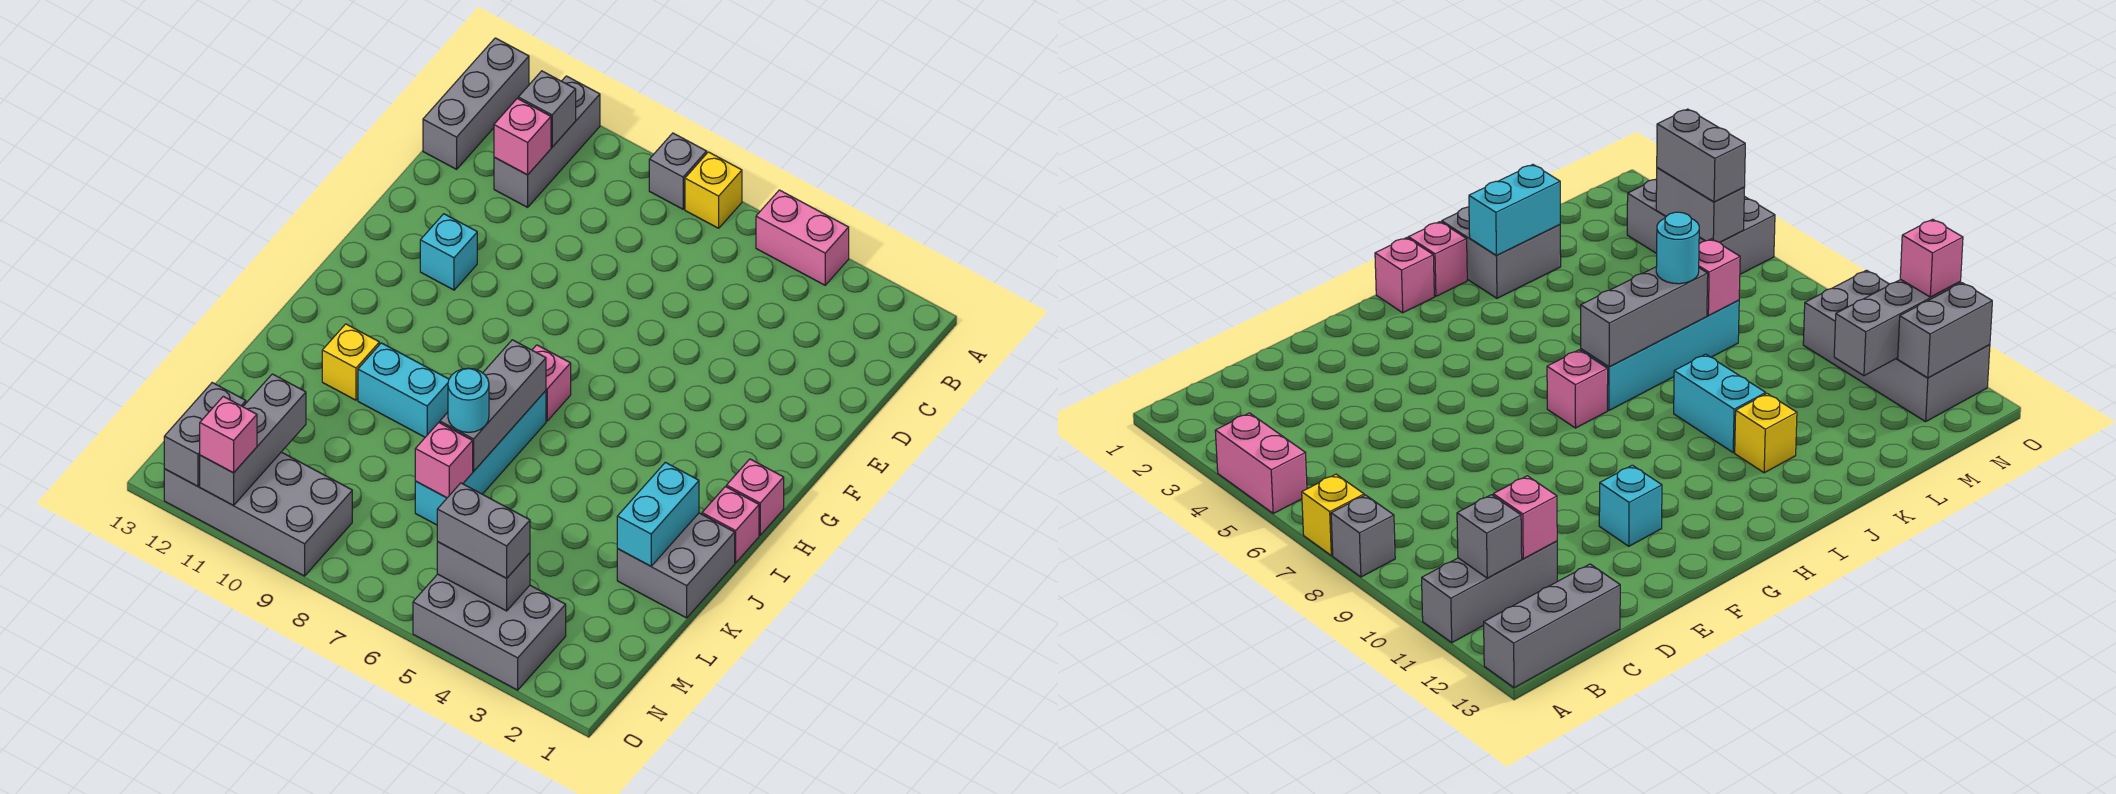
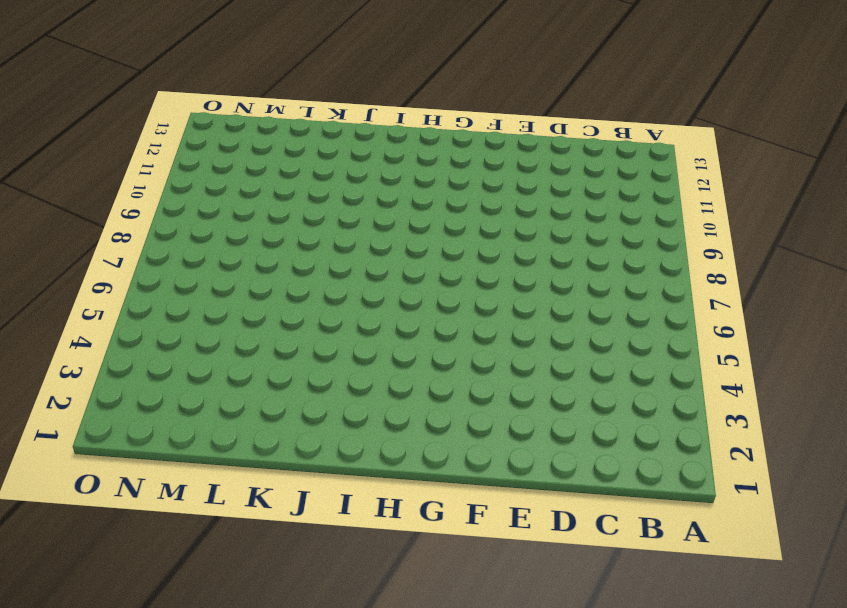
none -> pink 1x2 brick [756,190,849,285]
none -> yellow 1x1 brick [685,152,742,228]
none -> grey 1x1 brick [649,133,707,209]

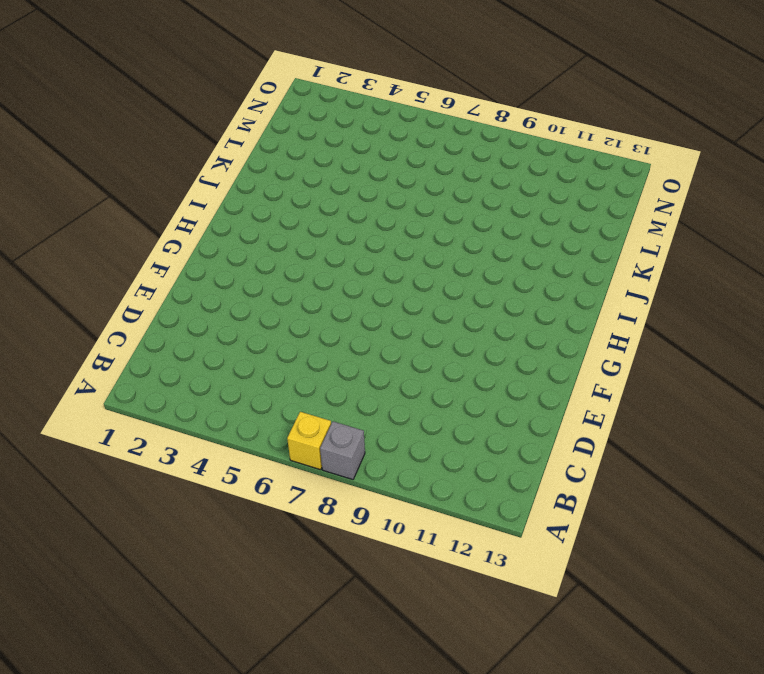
none -> pink 1x2 brick [756,190,849,285]
none -> grey 1x3 brick [494,76,600,207]
none -> grey 1x3 brick [423,38,529,169]

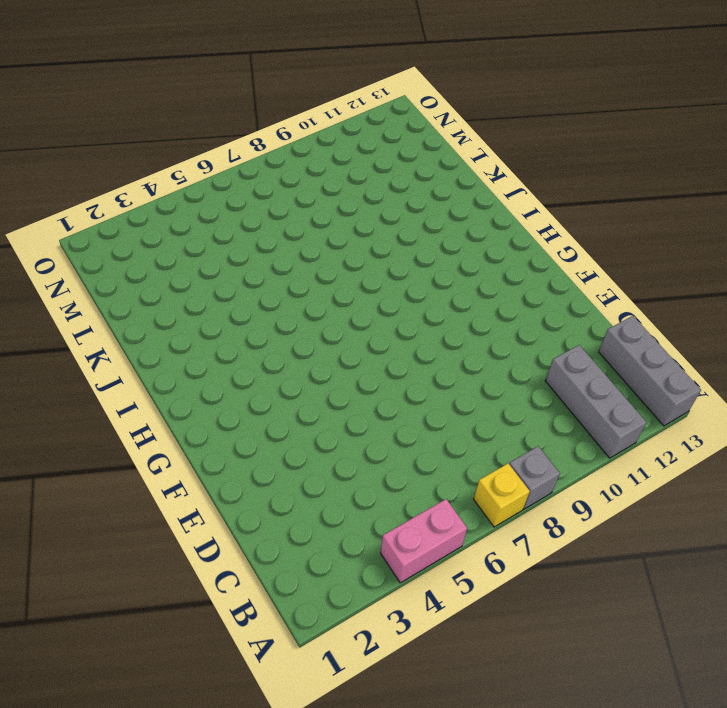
none -> cyan 1x1 brick [420,214,477,290]
none -> pink 1x1 brick [726,459,784,535]
none -> pink 1x1 brick [532,345,571,421]

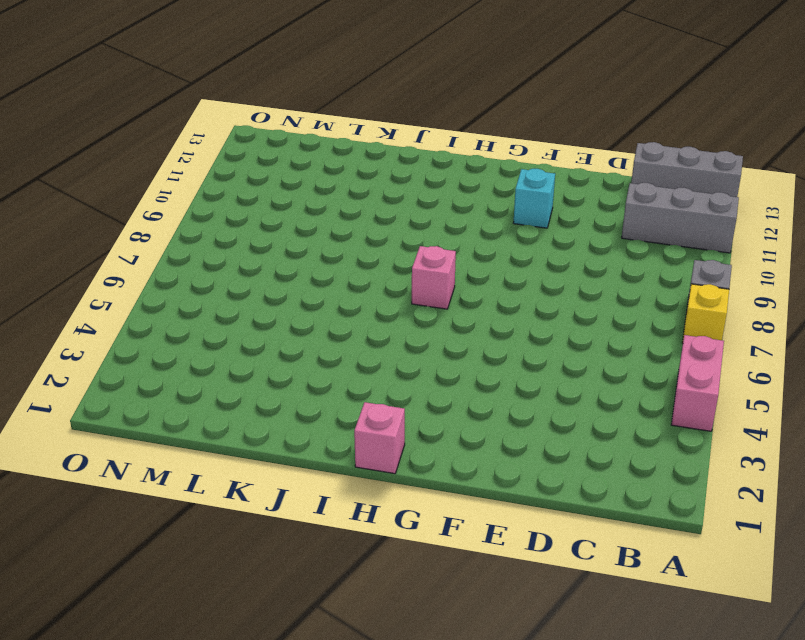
none -> pink 1x1 brick [702,487,759,563]
none -> cyan 1x4 brick [415,391,546,525]
none -> grey 2x2 brick [617,513,735,618]

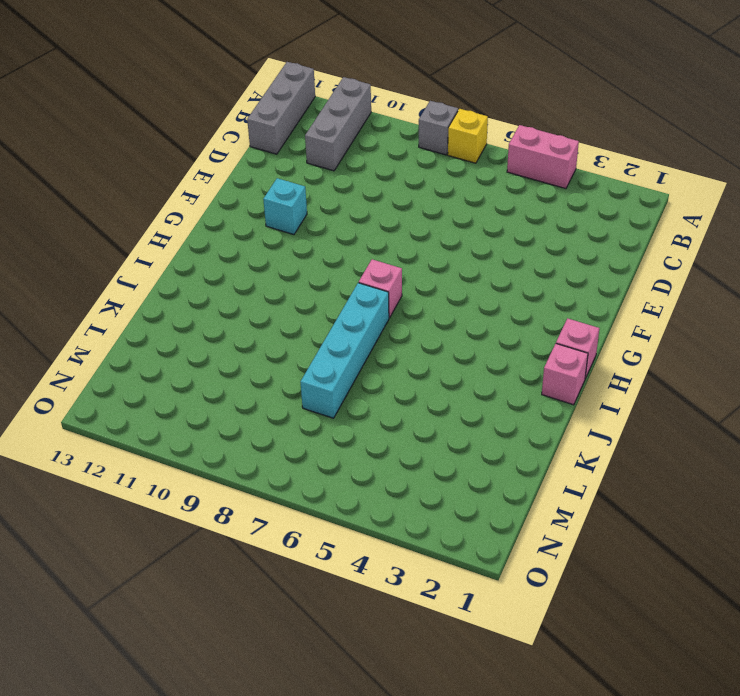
none -> grey 2x2 brick [617,513,735,618]
none -> cyan 1x2 brick [358,343,449,437]
none -> yellow 1x1 brick [322,324,379,400]

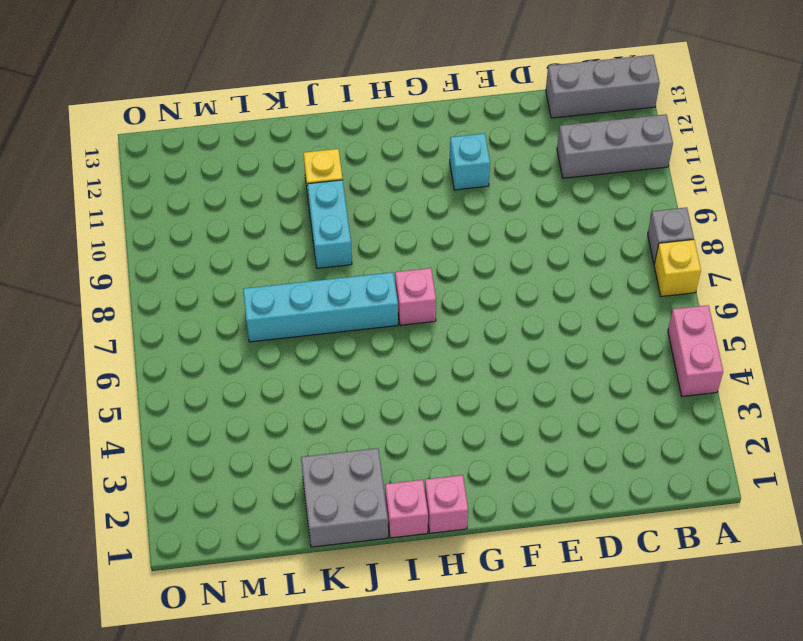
none -> grey 2x3 brick [413,574,566,690]
none -> grey 2x4 brick [164,452,352,576]
none -> grey 1x1 brick [518,71,576,147]

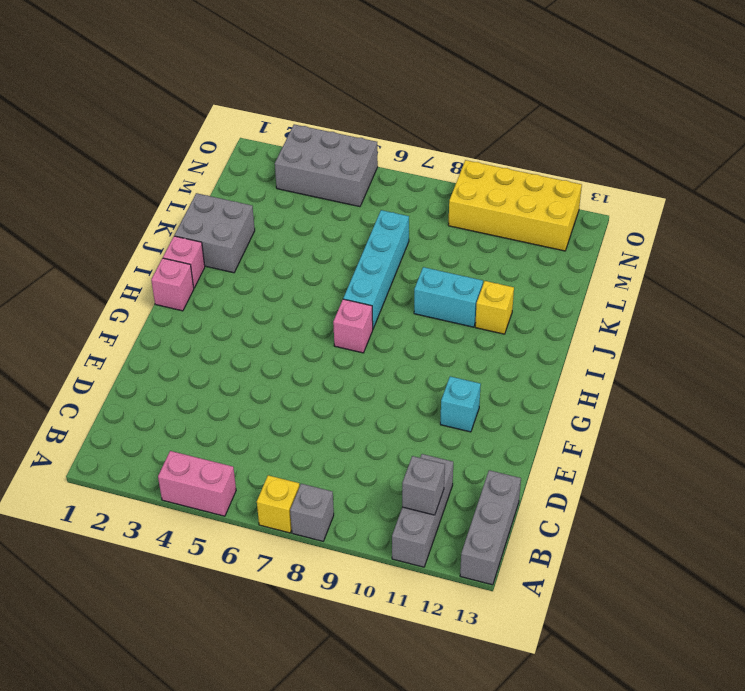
yellow 2x4 brick [448,160,582,251] -> grey 2x4 brick [164,452,352,576]
none -> pink 1x1 brick [494,98,551,175]
none -> grey 1x3 brick [440,340,546,471]
none -> cyan 1x2 brick [617,462,699,566]

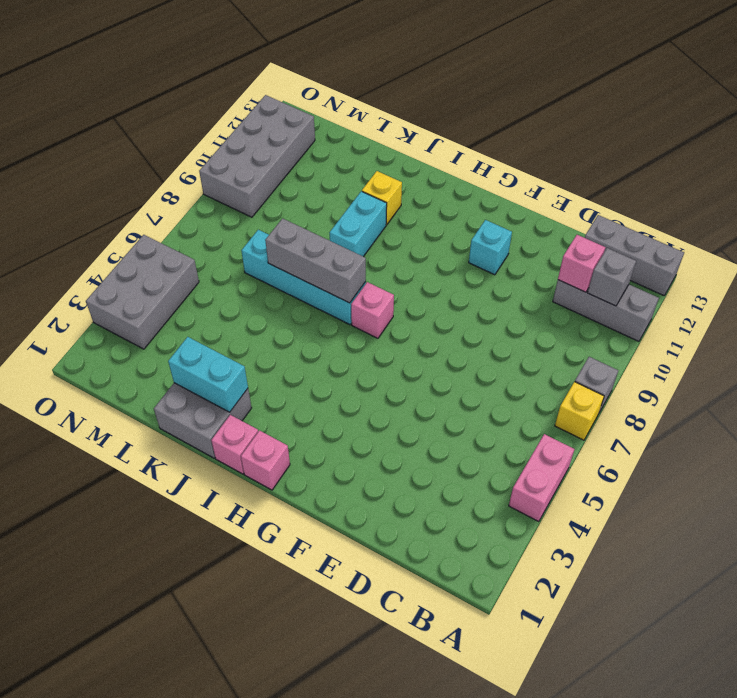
none -> pink 1x1 brick [415,423,473,498]
none -> grey 1x3 brick [200,374,306,505]
none -> grey 1x2 brick [437,542,530,611]

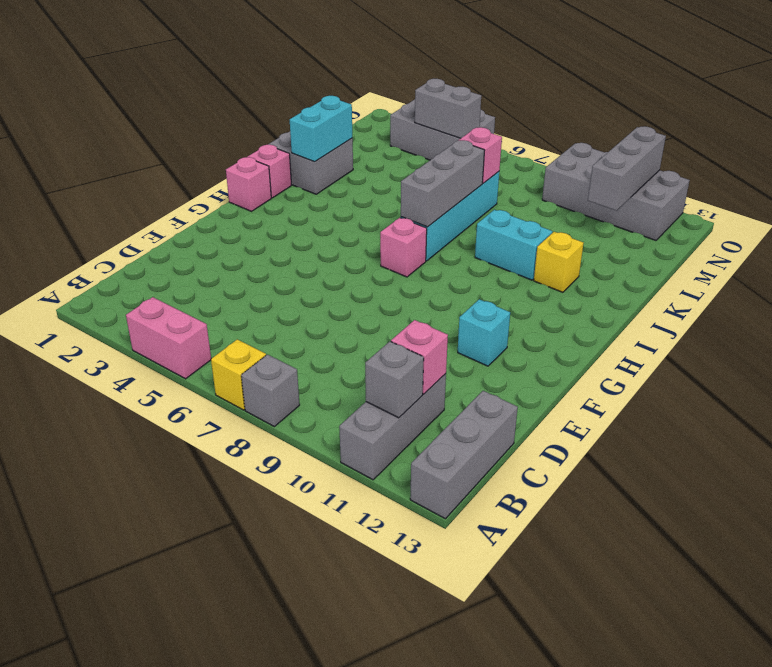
none -> grey 1x2 brick [164,383,246,486]
none -> cyan 1x1 round brick [448,368,489,432]
none -> grey 1x2 brick [437,483,530,578]

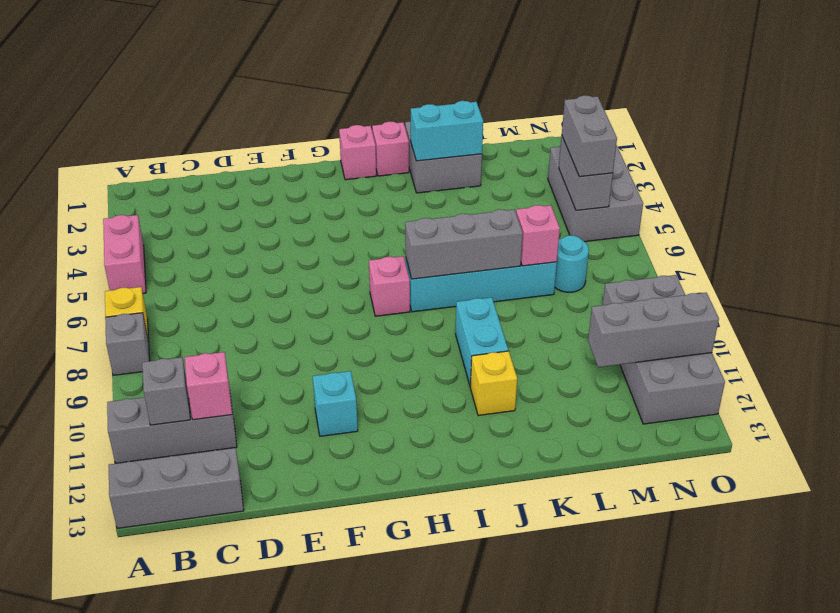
cyan 1x1 round brick [555,235,589,292] -> cyan 1x1 round brick moved to [448,368,489,432]
none -> grey 1x2 brick [164,383,246,486]
none -> pink 1x1 brick [200,396,257,473]

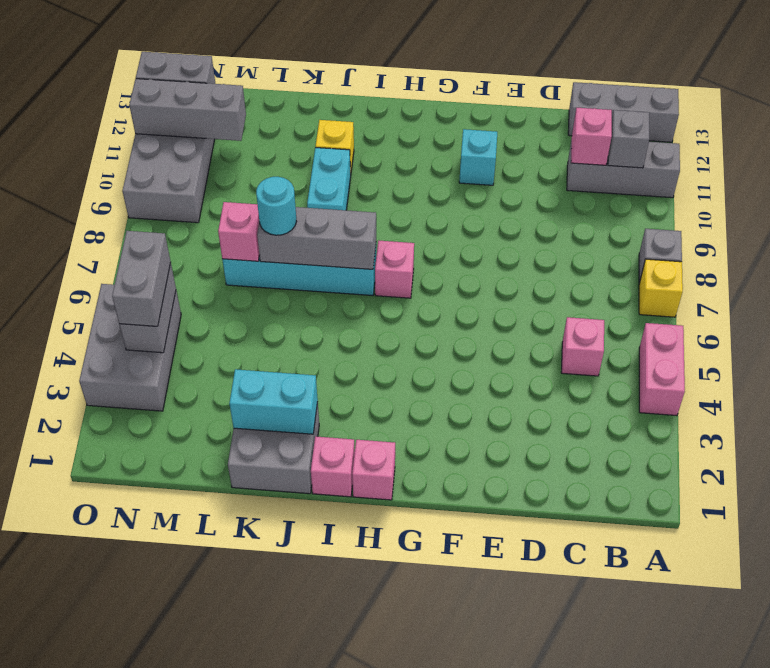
pink 1x1 brick [561,317,604,376] -> pink 1x1 brick moved to [200,396,257,473]

